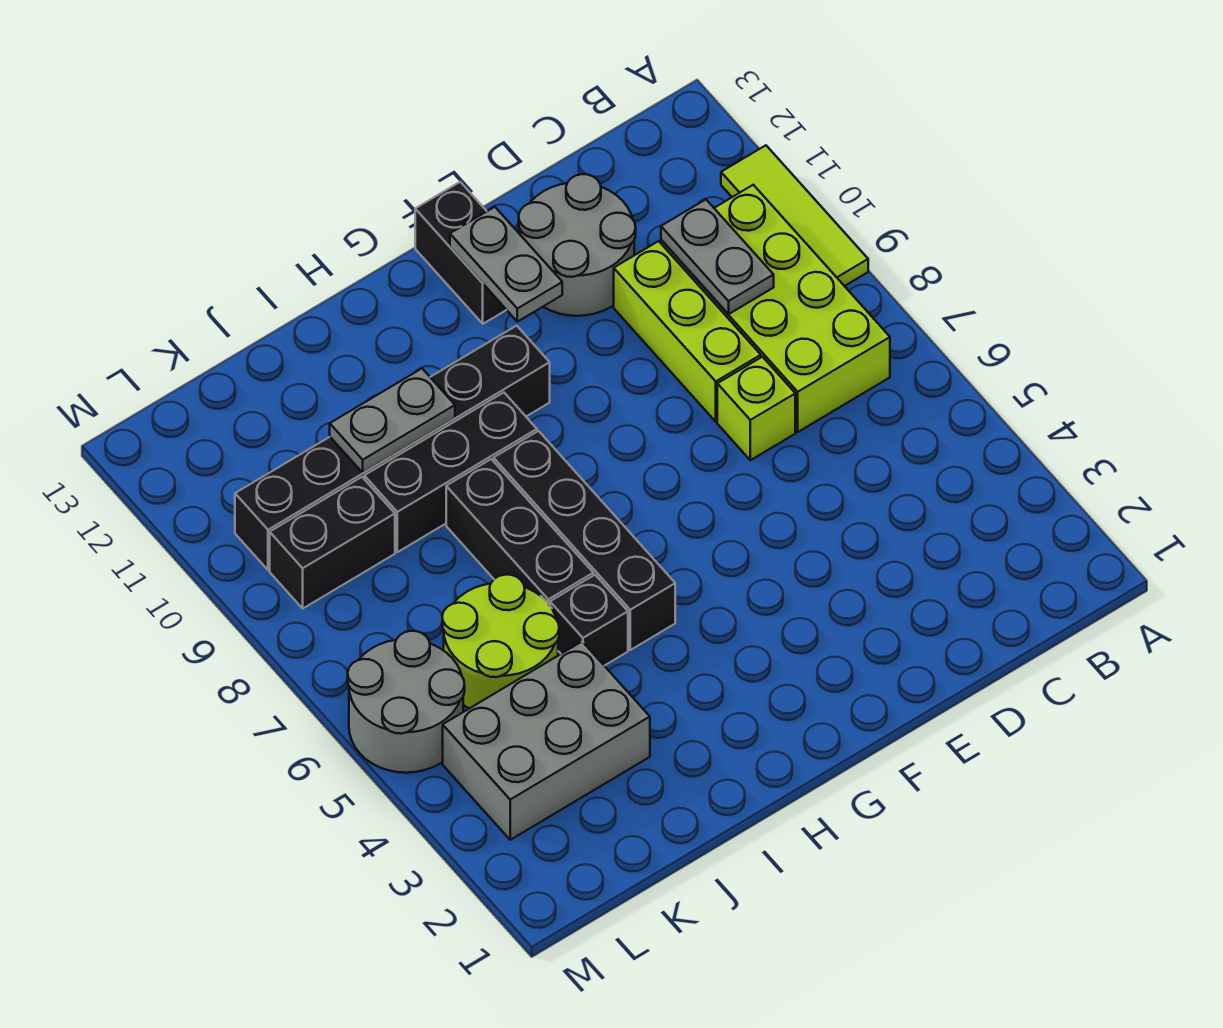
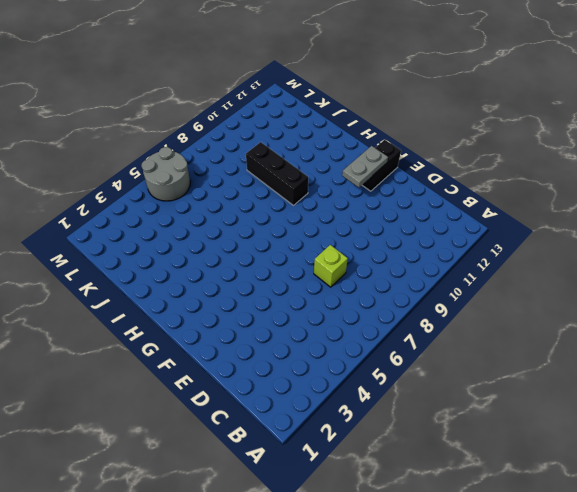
none -> lime 1x3 tile [721,145,868,286]
none -> lime 2x4 brick [661,185,890,432]
none -> lime 1x3 brick [614,241,761,422]

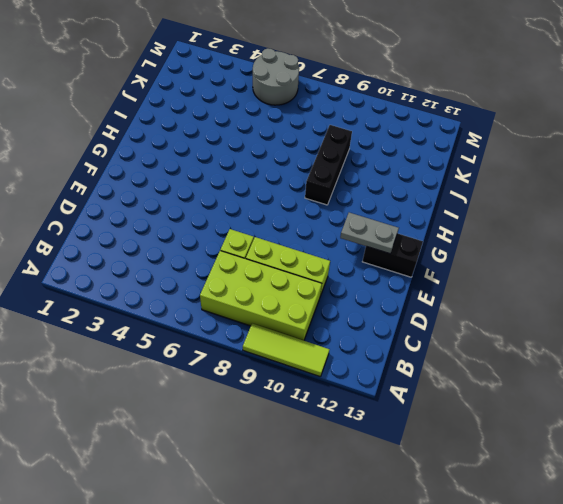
none -> grey 2x2 round brick [519,174,636,316]
none -> black 1x6 brick [235,326,550,570]
none -> black 1x4 brick [494,431,675,650]

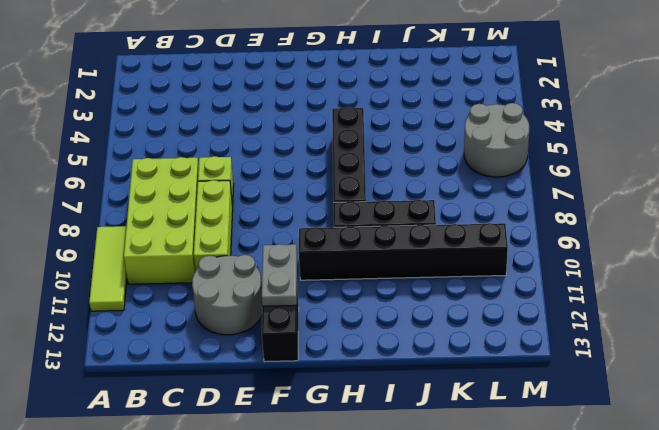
none -> black 1x1 brick [550,575,628,666]
none -> black 1x3 brick [446,459,593,605]
none -> grey 2x3 brick [443,642,650,840]

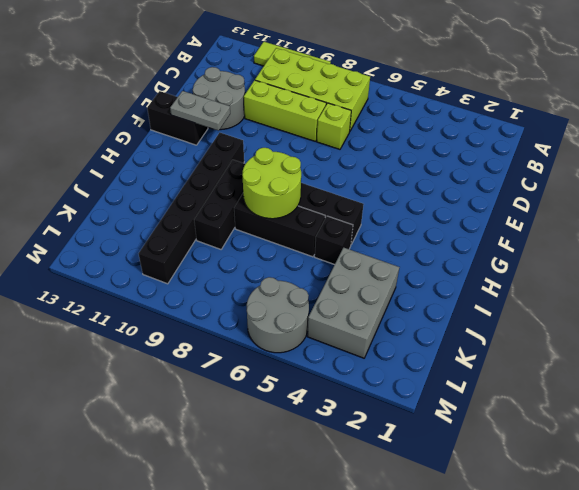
lime 2x2 round brick [242,148,301,219] -> lime 2x2 round brick moved to [442,575,559,709]
none -> black 1x2 brick [270,477,395,608]
none -> grey 1x2 plate [661,200,774,314]
none -> grey 1x2 plate [330,369,455,473]

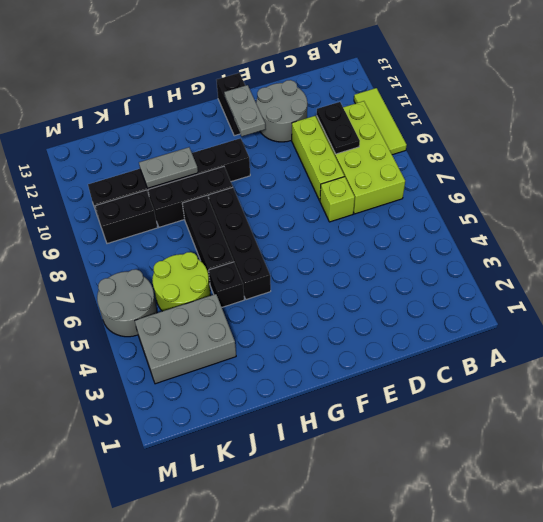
black 1x2 plate [317,102,360,154] -> grey 1x2 plate [661,200,774,314]

